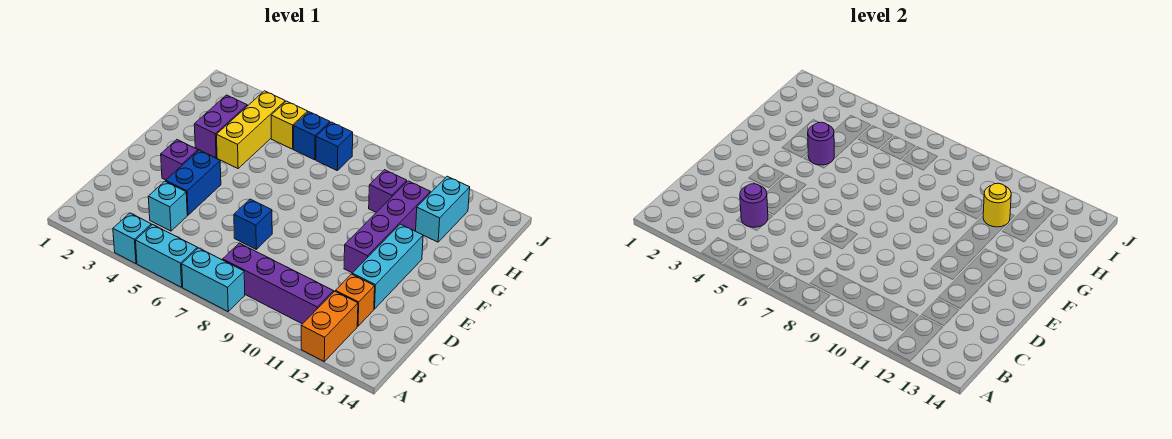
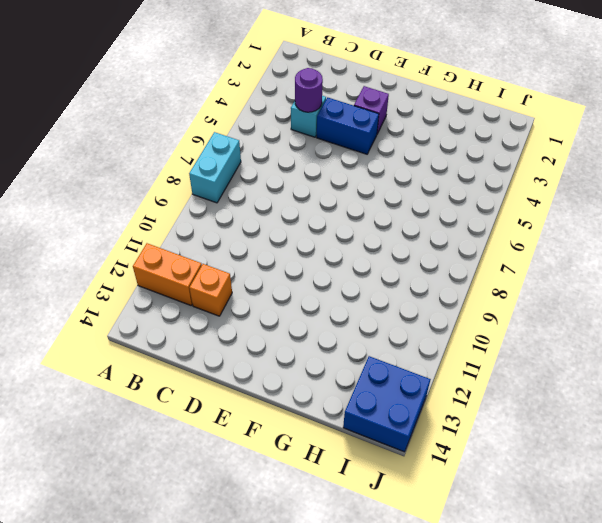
blue 2x2 brick [343,356,431,452] -> none
none -> cyan 1x1 brick [113,213,151,264]
none -> cyan 1x2 brick [136,224,197,287]
none -> purple 1x4 brick [223,243,334,324]

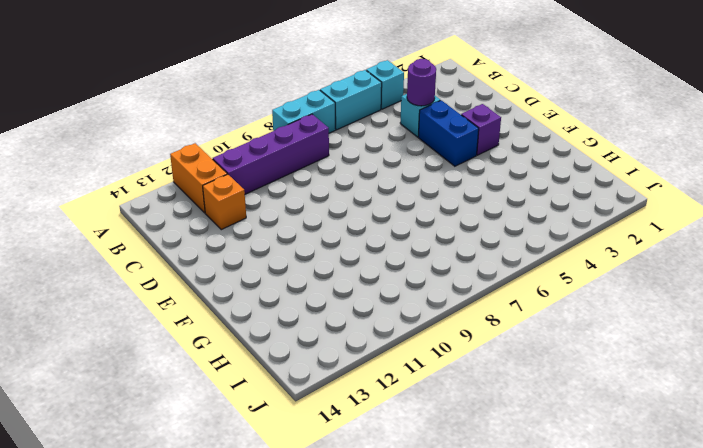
none -> blue 1x1 brick [234,199,272,249]
none -> cyan 1x3 brick [352,224,423,309]
none -> purple 1x4 brick [344,181,430,273]

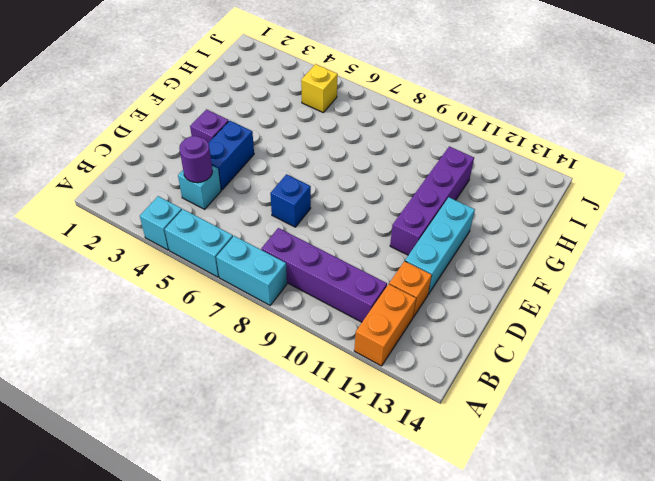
none -> purple 1x2 brick [194,95,247,158]
none -> yellow 1x3 brick [216,91,285,168]
none -> purple 1x1 brick [369,170,407,212]

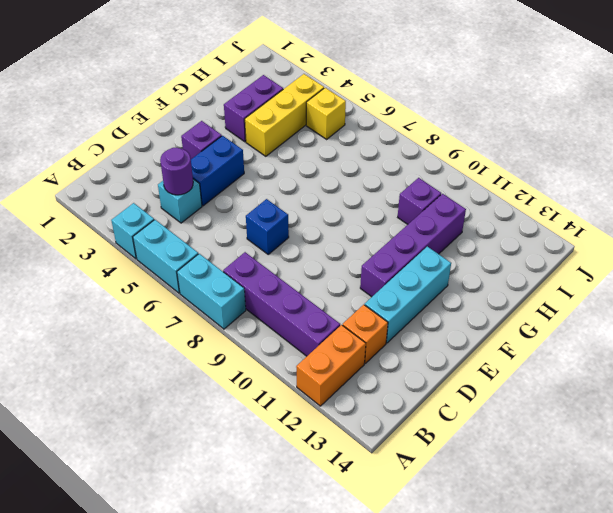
none -> cyan 1x2 brick [416,176,470,242]
none -> blue 1x1 brick [294,112,330,160]
none -> blue 1x1 brick [316,122,353,170]

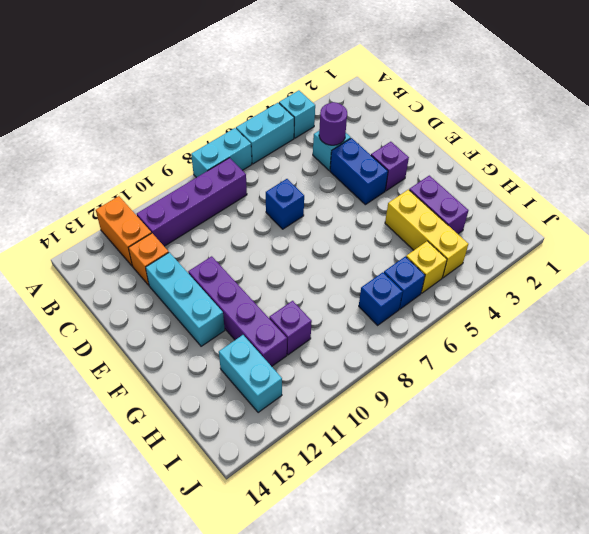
none -> purple 1x1 round brick [808,122,834,165]
none -> yellow 1x1 round brick [983,183,1011,227]

